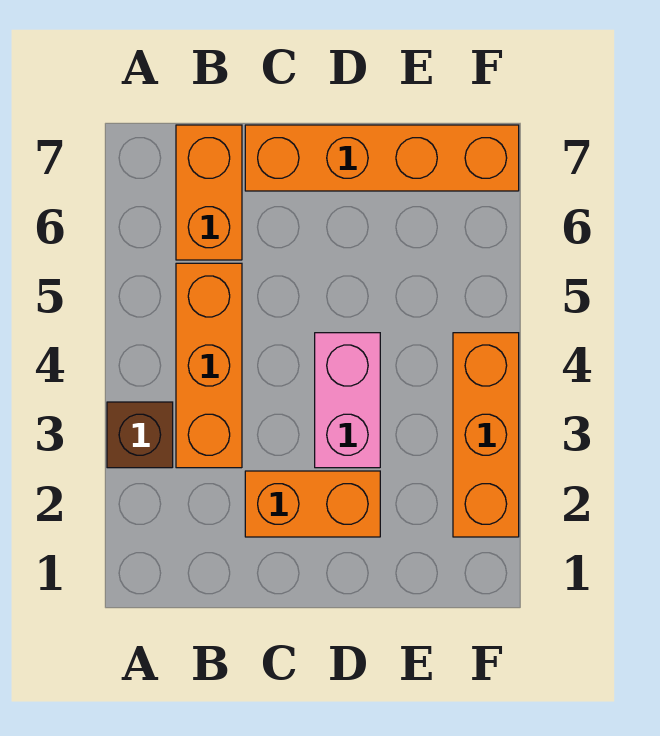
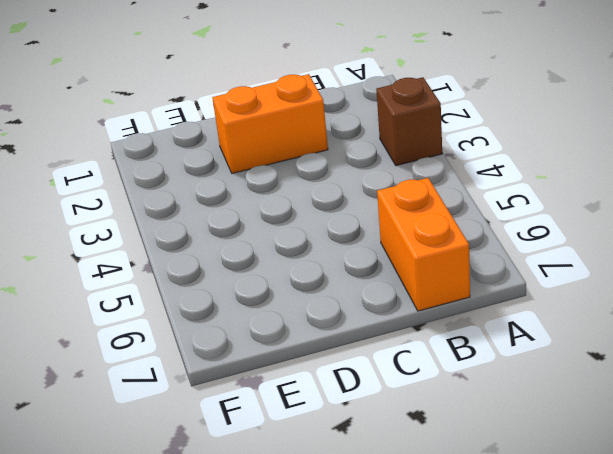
none -> orange 1x3 brick [176,263,242,468]
none -> orange 1x4 brick [245,125,519,191]

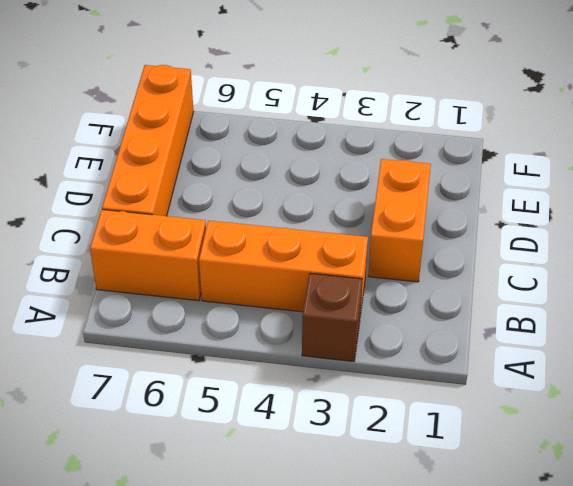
none -> pink 1x2 brick [315,333,380,468]
none -> orange 1x3 brick [453,333,519,537]

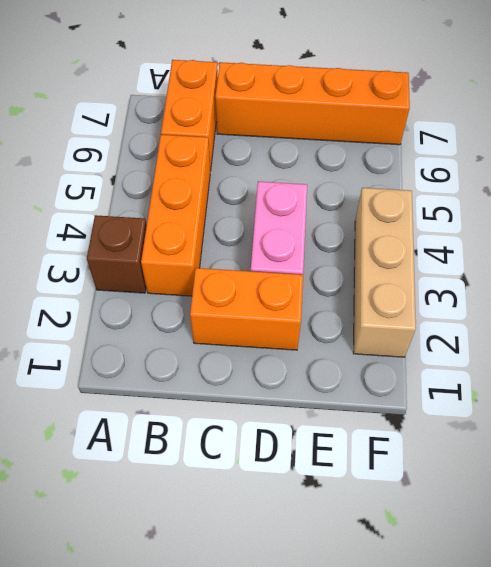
tan 1x3 brick [353,188,416,357] -> orange 1x3 brick [453,333,519,537]

